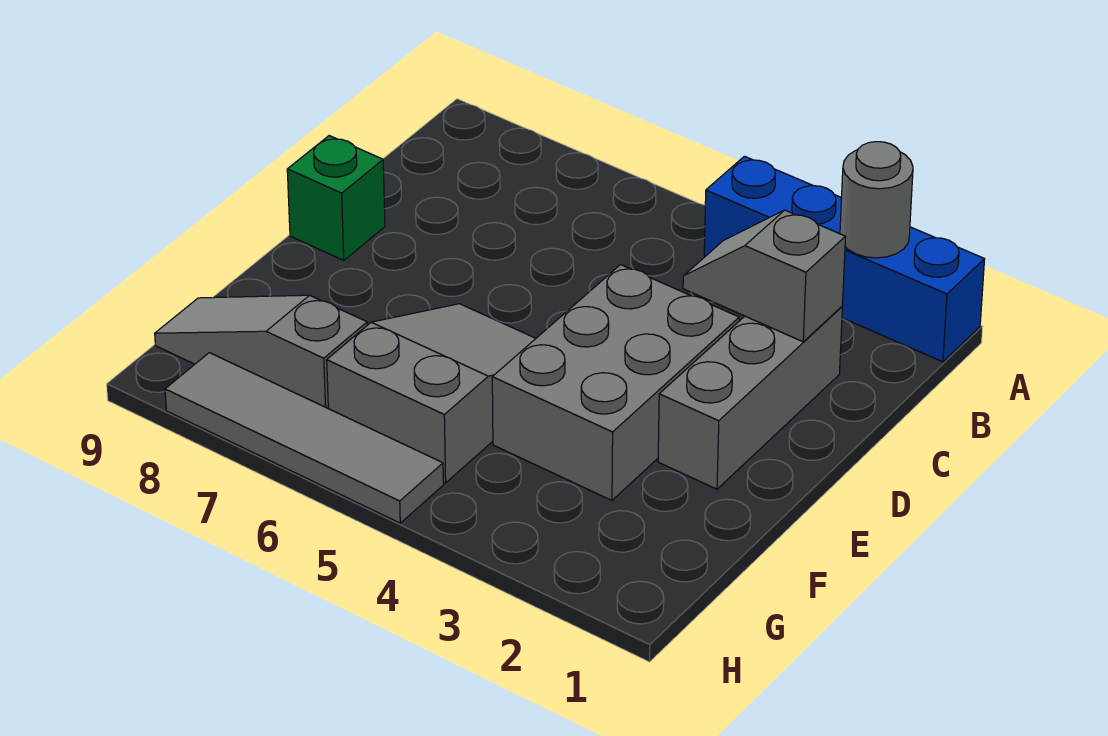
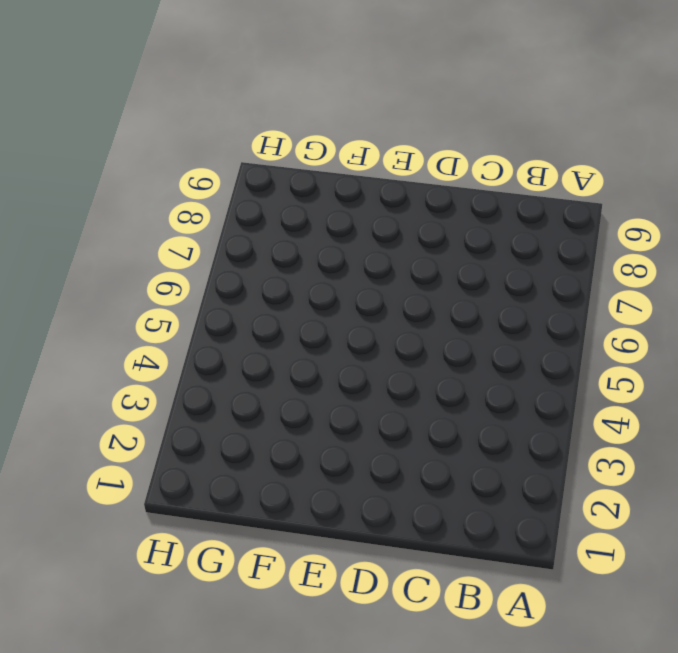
none -> blue 1x4 brick [704,156,985,362]
none -> grey 1x3 brick [658,307,842,489]

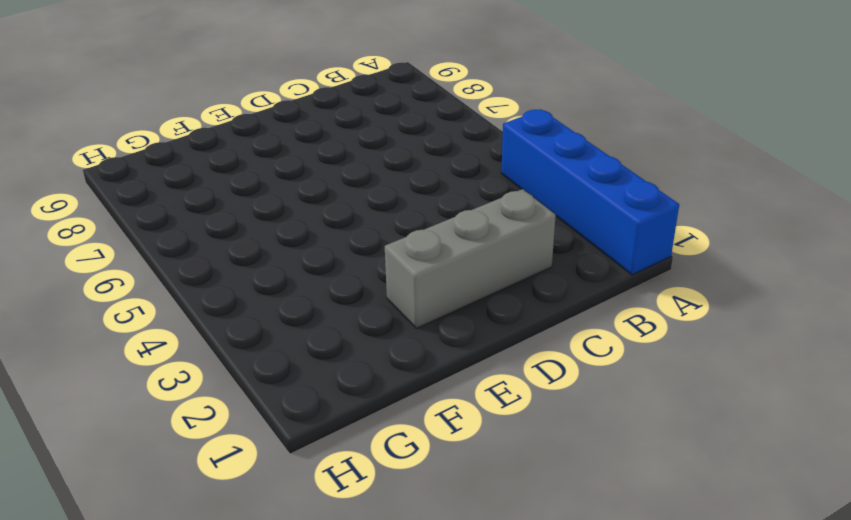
none -> grey 2x3 brick [492,265,739,500]
none -> green 1x1 brick [287,136,385,260]

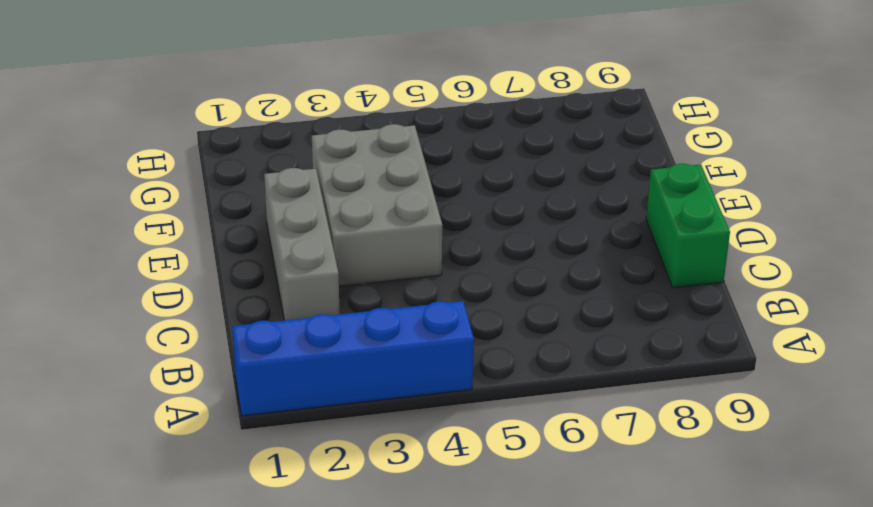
green 1x2 brick [646,164,730,288] -> green 1x1 brick [287,136,385,260]
none -> grey 2x3 slope [327,304,536,483]
none -> grey 1x3 slope [155,295,367,408]

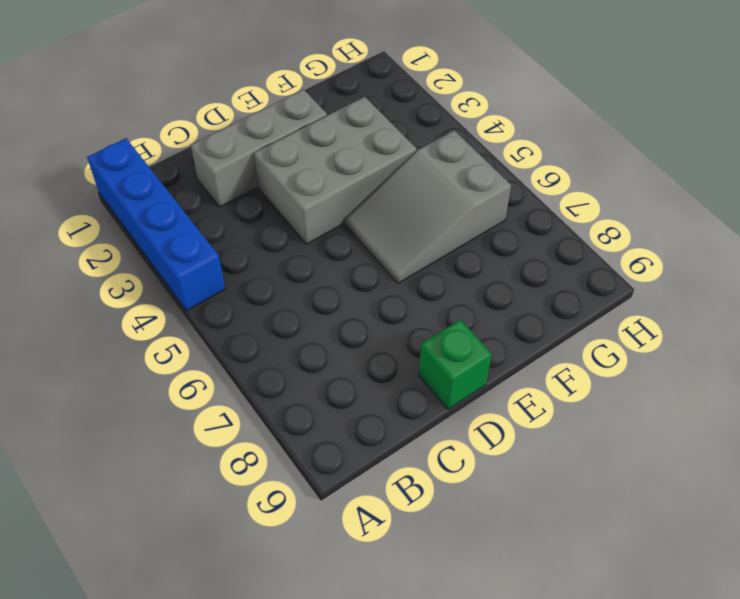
none -> grey 1x3 slope [155,295,367,408]
none -> grey 1x4 tile [165,353,443,523]

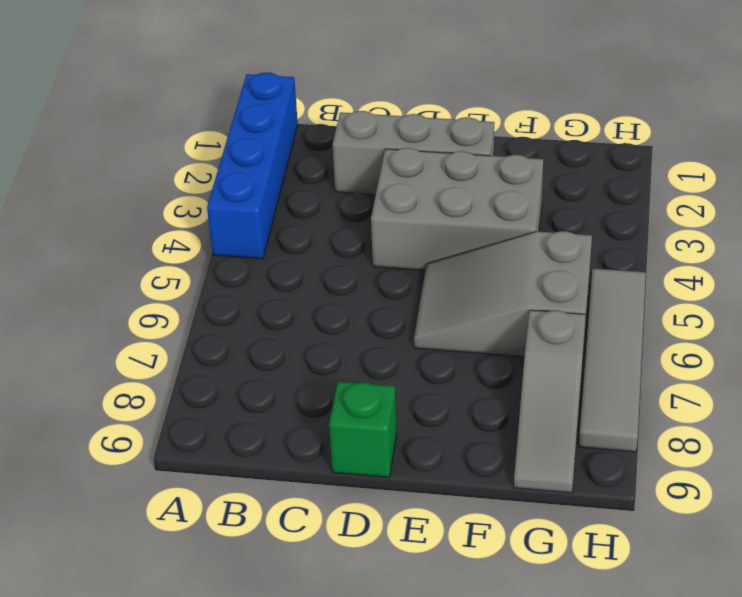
none -> grey 1x1 round brick [840,142,913,258]
none -> grey 1x2 slope [683,210,846,342]

